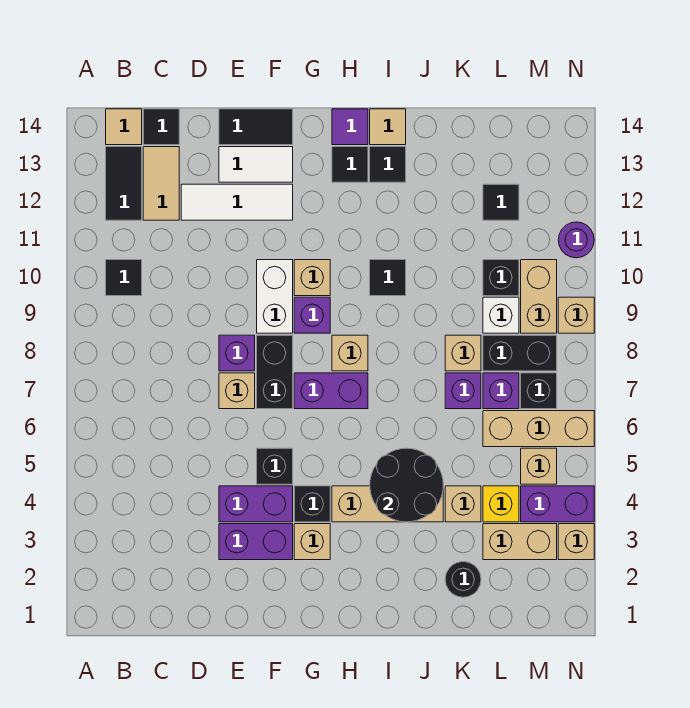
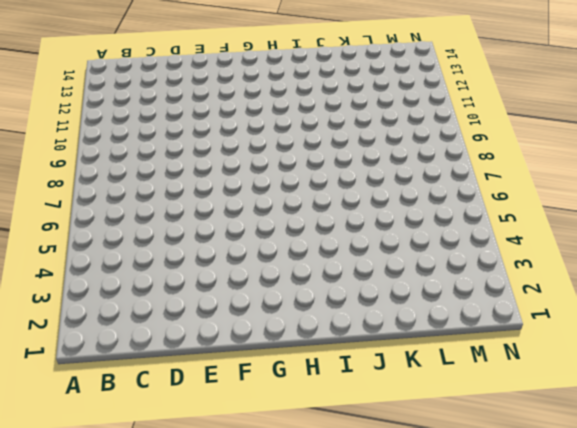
none -> black 1x1 tile [106,260,142,296]
none -> black 1x2 tile [106,147,142,220]
none -> tan 1x1 tile [106,109,142,145]
none -> tan 1x2 tile [143,147,179,220]

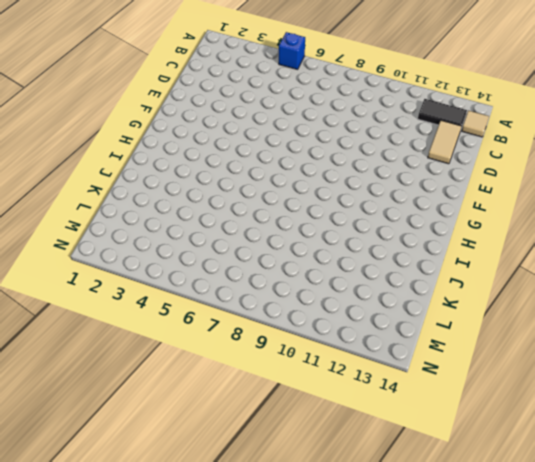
blue 1x1 brick [279,32,305,69] -> none
tan 1x2 tile [428,120,462,164] -> tan 1x2 tile turned to [143,147,179,220]
none -> black 1x1 tile [106,260,142,296]
none -> black 1x1 tile [143,109,179,145]
none -> white 1x3 tile [181,184,293,220]
none -> purple 1x2 brick [219,524,293,560]

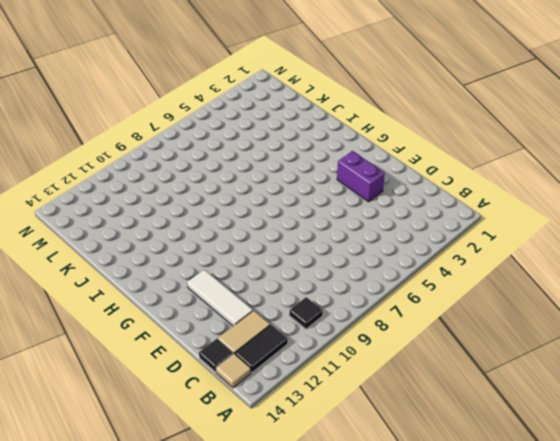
none -> purple 1x2 brick [219,486,293,522]
none -> tan 1x1 brick [219,373,255,409]
none -> purple 1x1 brick [219,335,255,371]
none -> white 1x2 tile [219,147,293,182]

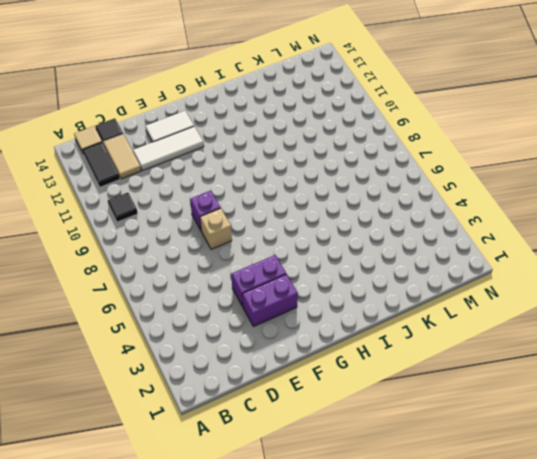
none -> black 1x2 tile [219,109,293,145]
none -> black 1x1 brick [257,448,293,484]
none -> black 1x2 brick [257,335,293,409]
none -> white 1x2 brick [257,260,293,333]

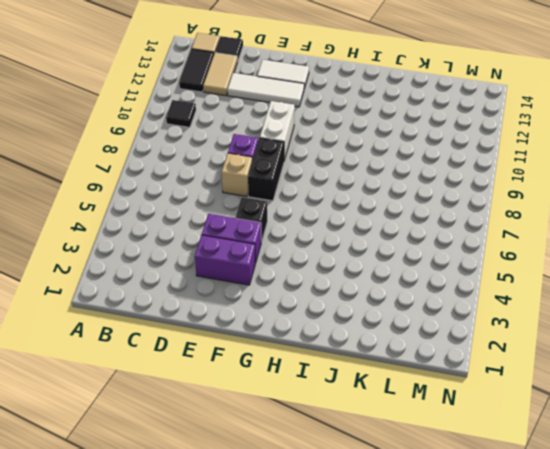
none -> black 1x2 tile [219,109,293,145]
none -> tan 1x1 brick [294,524,330,560]
none -> black 1x1 brick [294,486,330,522]
none -> purple 1x2 brick [294,373,368,409]

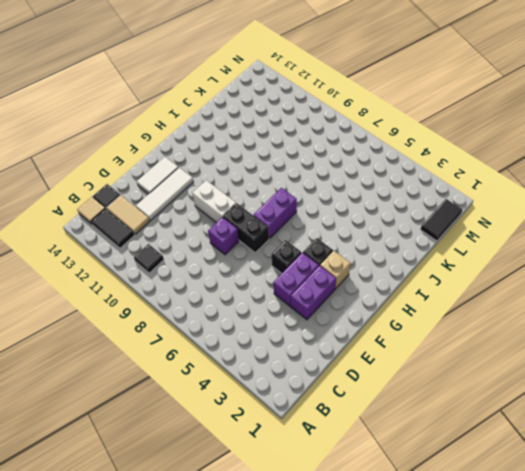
black 1x2 tile [420,199,462,241] -> black 1x2 tile moved to [219,109,293,145]
none -> tan 1x1 brick [219,373,255,409]
none -> purple 1x1 brick [294,297,330,333]
none -> tan 1x1 brick [294,260,330,296]
none -> tan 1x3 brick [332,486,443,522]

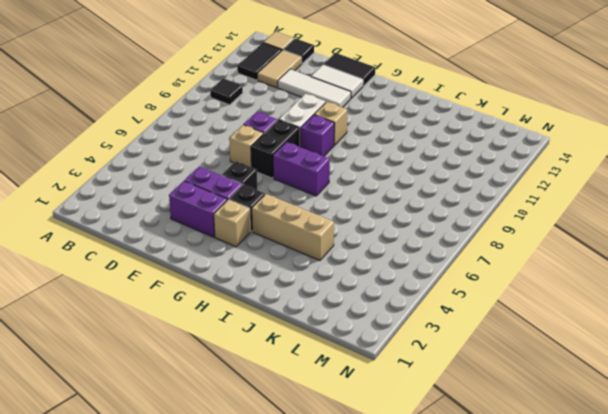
none -> tan 1x1 brick [332,335,368,371]
none -> black 1x1 tile [332,147,368,182]
none -> purple 1x1 tile [332,109,368,145]
none -> black 1x1 tile [370,260,406,296]

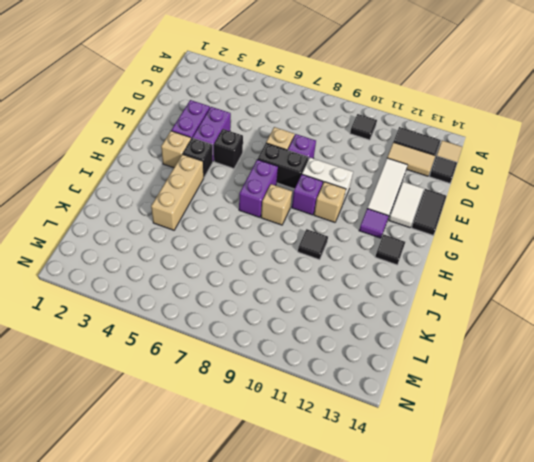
purple 1x1 tile [359,209,389,238] -> purple 1x1 tile moved to [332,109,368,145]
none -> black 1x1 tile [370,147,406,182]
none -> tan 1x1 tile [370,109,406,145]
none -> black 1x1 round brick [445,562,481,597]
none -> tan 1x1 brick [445,486,481,522]

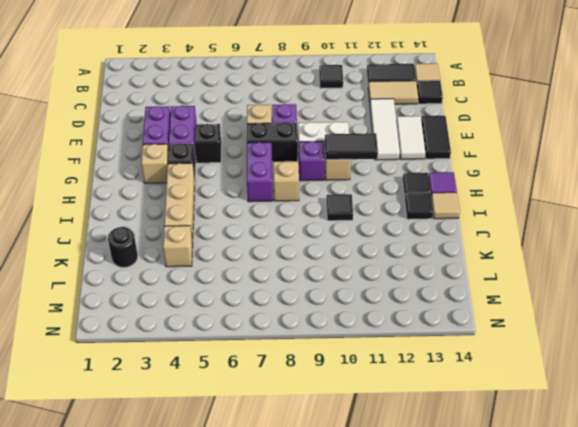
black 1x2 tile [325,133,378,160] -> none
none -> purple 1x1 brick [445,373,481,409]
none -> tan 1x1 brick [445,335,481,371]
none -> tan 1x2 brick [483,524,557,560]
none -> yellow 1x1 brick [483,486,519,522]

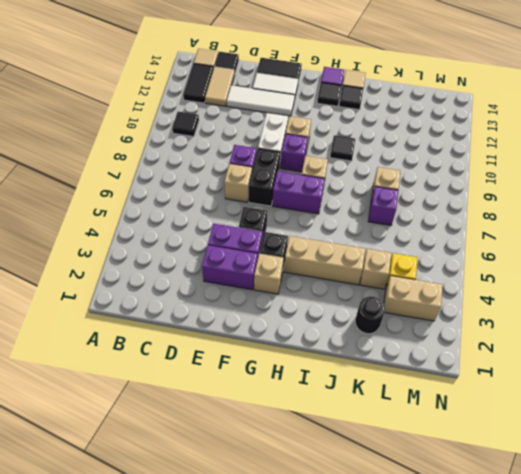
none -> tan 1x3 brick [483,411,594,447]
none -> purple 1x1 brick [483,373,519,409]
none -> black 1x2 brick [483,335,557,371]
none -> white 1x1 brick [483,297,519,333]

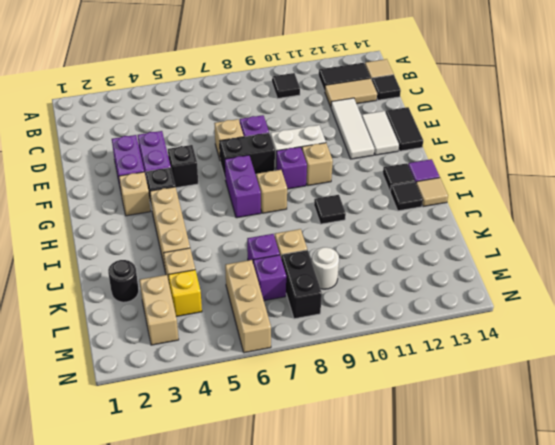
white 1x1 round brick [312,247,339,289] -> white 1x1 brick [483,297,519,333]
none -> black 1x1 brick [483,260,519,296]
none -> black 1x1 tile [483,184,519,220]
none -> purple 1x2 brick [521,486,594,522]
none -> tan 1x1 brick [521,448,557,484]

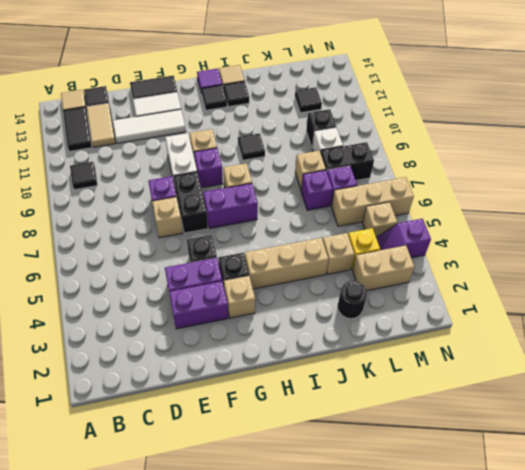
purple 1x2 slope [376,219,431,258] -> purple 1x2 brick [521,486,594,522]
none -> black 1x1 brick [521,373,557,409]
none -> tan 1x2 brick [521,260,557,333]
none -> tan 1x1 brick [558,524,594,560]
none -> tan 1x1 brick [558,297,594,333]

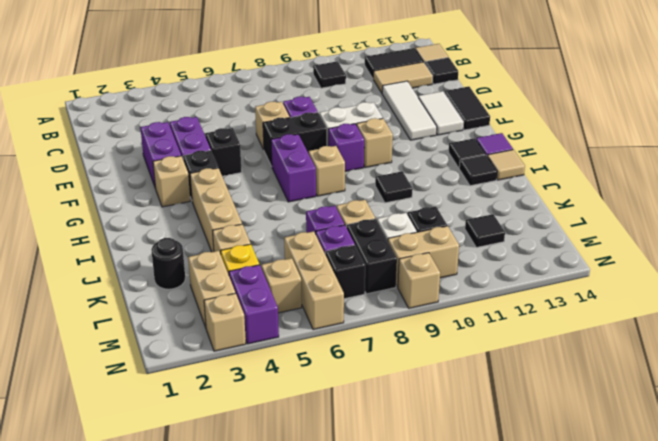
none -> purple 1x1 round brick [558,222,594,258]
none -> black 2x2 round brick [370,448,443,522]

